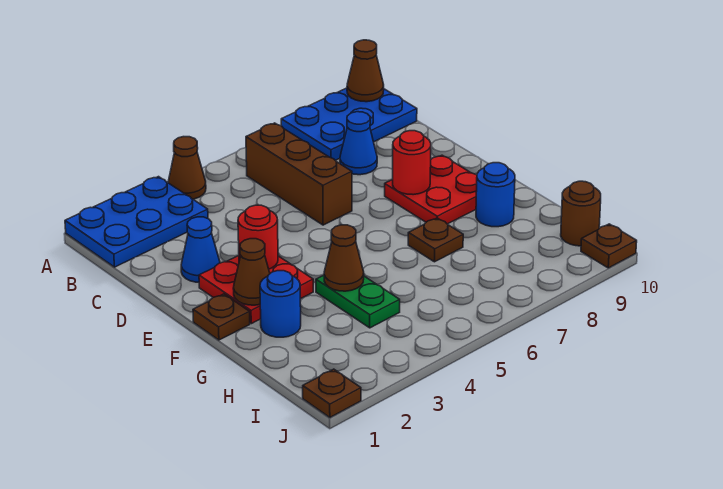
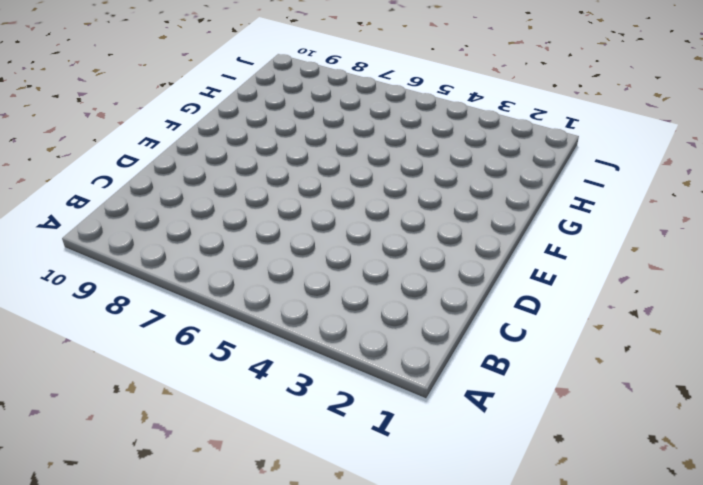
none -> blue 2x3 plate [65,177,208,267]
none -> brown 1x1 cone [168,137,206,199]
none -> blue 2x3 plate [281,88,417,160]

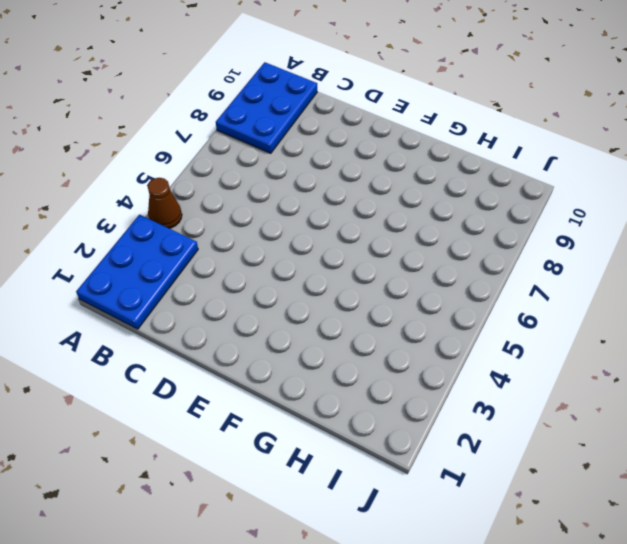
none -> brown 1x3 brick [246,123,352,225]
none -> blue 1x1 cone [340,112,377,175]
none -> blue 1x1 cone [181,217,220,282]

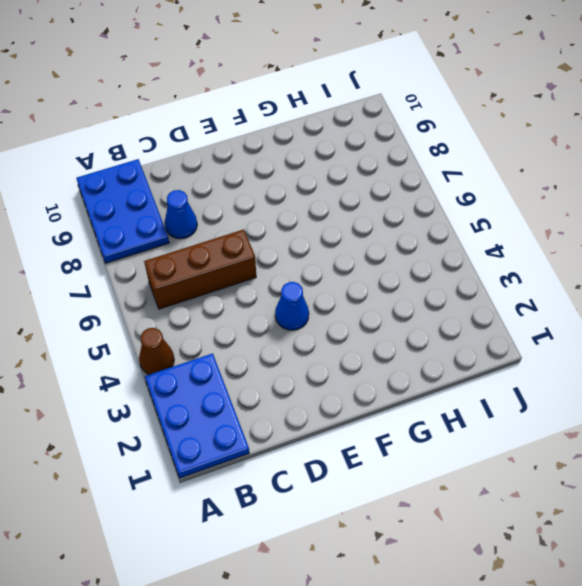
blue 1x1 cone [275,282,309,330] -> blue 1x1 cone moved to [181,217,220,282]
none -> red 2x2 plate [199,256,313,324]
none -> red 2x2 plate [385,155,477,224]
none -> brown 1x1 plate [193,294,250,340]

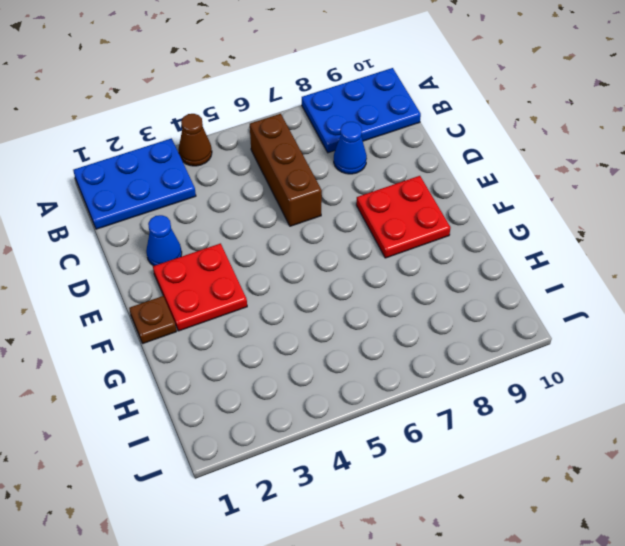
none -> blue 1x1 round brick [260,271,301,337]
none -> green 1x2 plate [316,275,400,328]
none -> brown 1x1 plate [408,218,463,262]

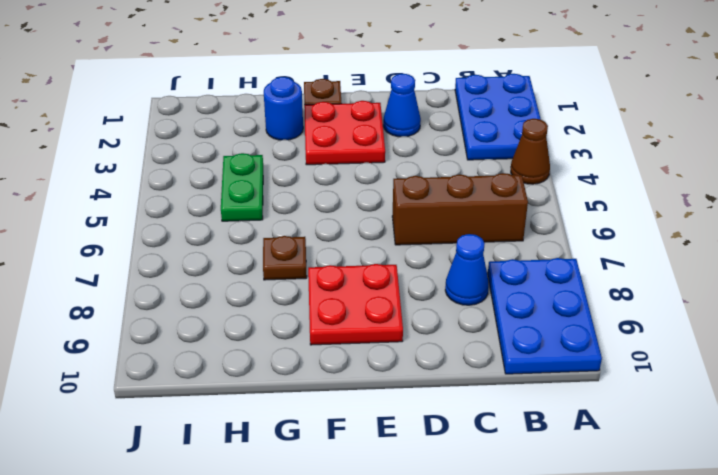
green 1x2 plate [221,153,263,221] -> green 1x2 plate turned to [316,275,400,328]
none -> blue 1x1 round brick [476,163,515,227]
none -> brown 1x1 round brick [561,181,601,246]
none -> brown 1x1 plate [303,369,361,417]

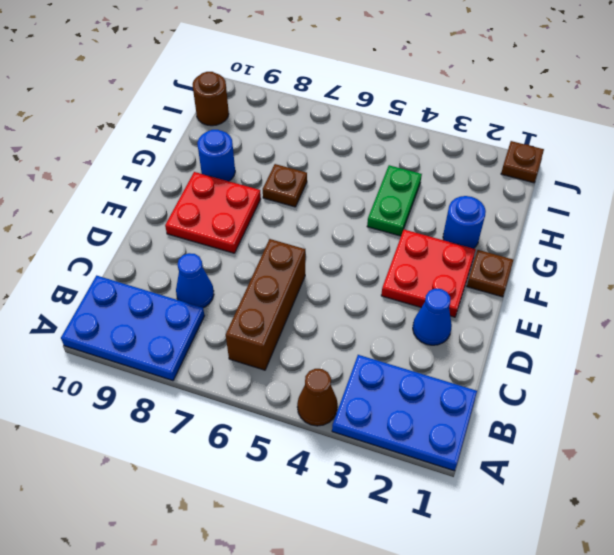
none -> brown 1x1 plate [581,224,637,268]
none -> brown 1x1 cone [347,40,384,102]
none -> red 1x1 round brick [238,205,278,269]

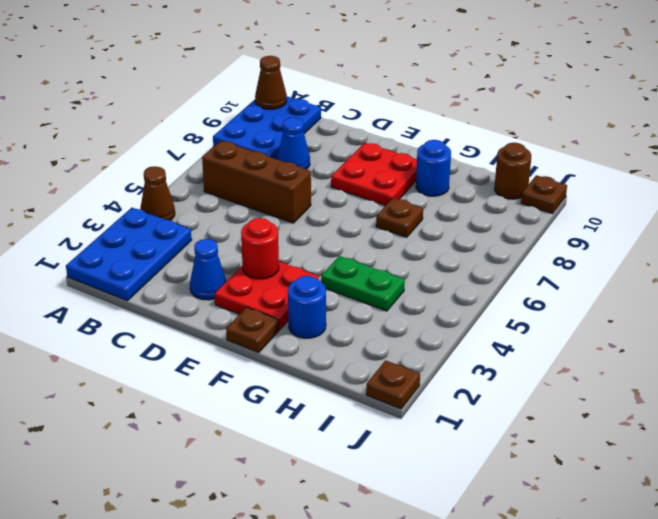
none -> red 1x1 round brick [393,131,431,195]
none -> brown 1x1 cone [233,239,270,305]
none -> brown 1x1 cone [324,225,364,291]

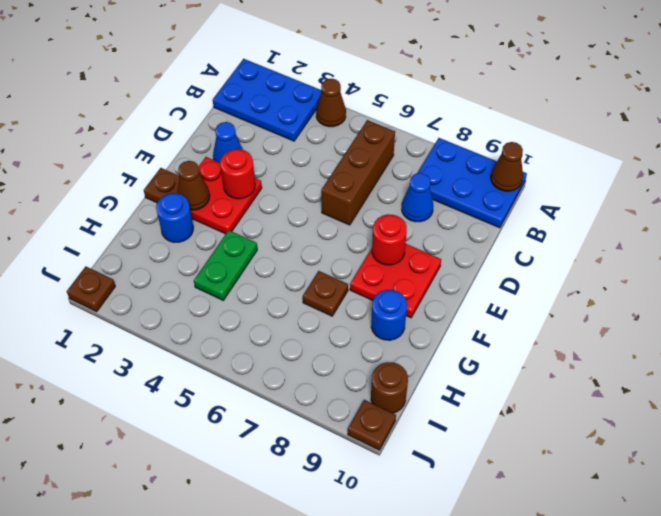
none -> brown 1x1 cone [324,225,364,291]

